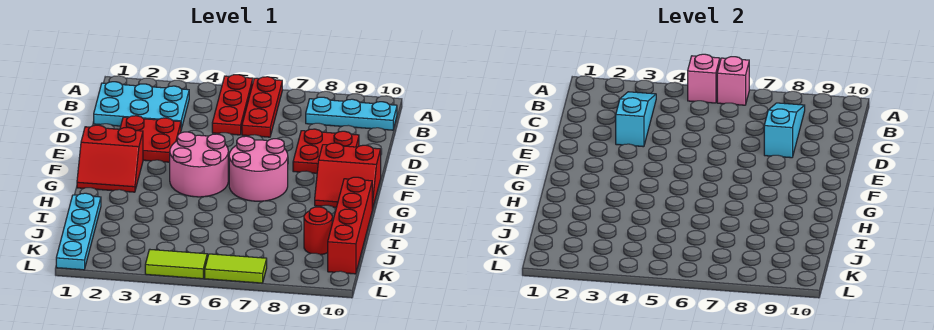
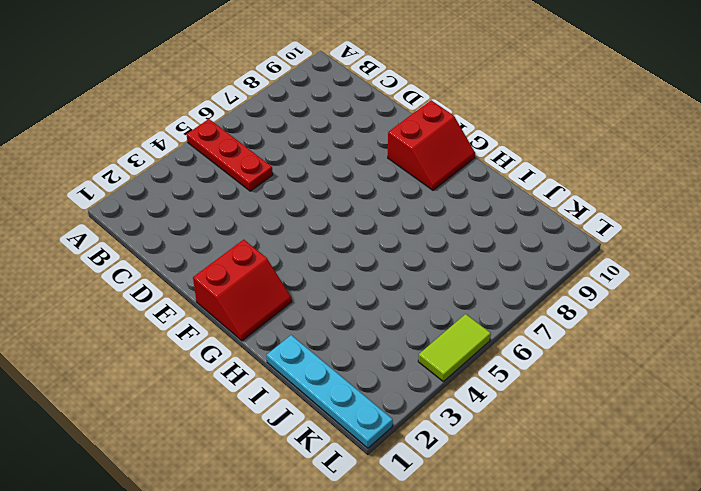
none -> red 1x3 plate [242,77,282,137]
none -> cyan 2x3 plate [94,82,189,129]
none -> cyan 1x3 plate [306,97,397,130]

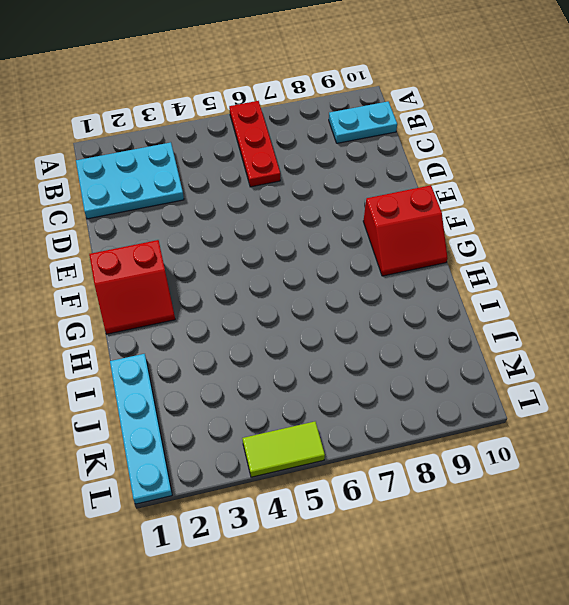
cyan 1x2 plate [329,102,397,143] -> cyan 1x3 plate [306,97,397,130]
none -> red 1x3 plate [212,75,253,135]
none -> red 2x2 plate [120,116,181,162]
none -> red 2x2 plate [293,129,359,173]

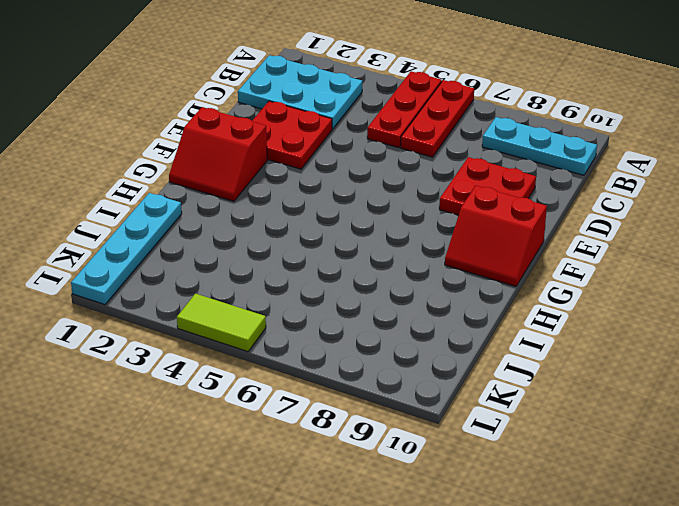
none -> pink 2x2 round brick [170,132,228,197]
none -> pink 2x2 round brick [229,136,288,201]
none -> red 1x4 brick [328,177,372,274]

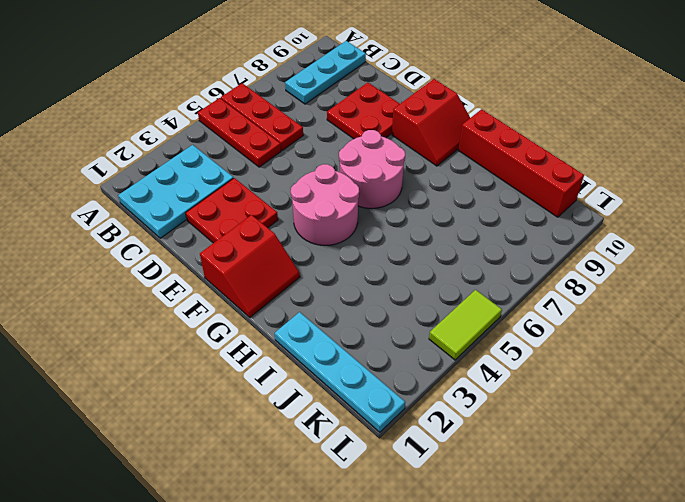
none -> red 1x1 round brick [304,207,332,255]
none -> lime 1x2 tile [205,254,267,283]
none -> pink 1x1 brick [688,54,720,103]

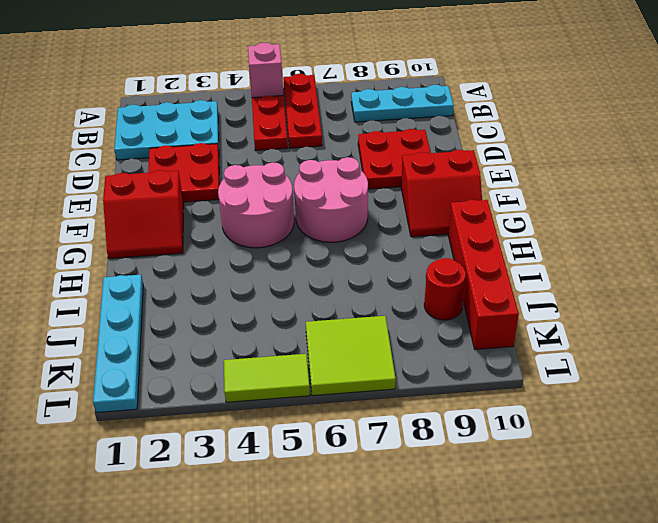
lime 2x2 tile [306,316,396,396] -> lime 1x2 tile [205,254,267,283]
none -> pink 1x1 brick [717,57,749,105]
none -> cyan 1x3 slope [616,92,656,147]
none -> cyan 1x3 slope [764,103,805,158]

